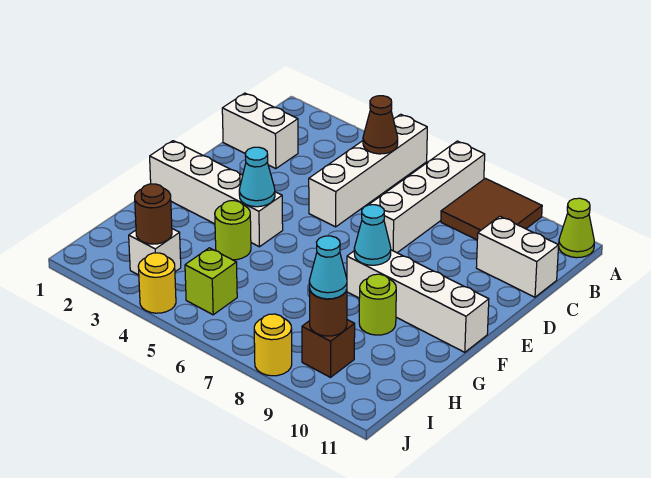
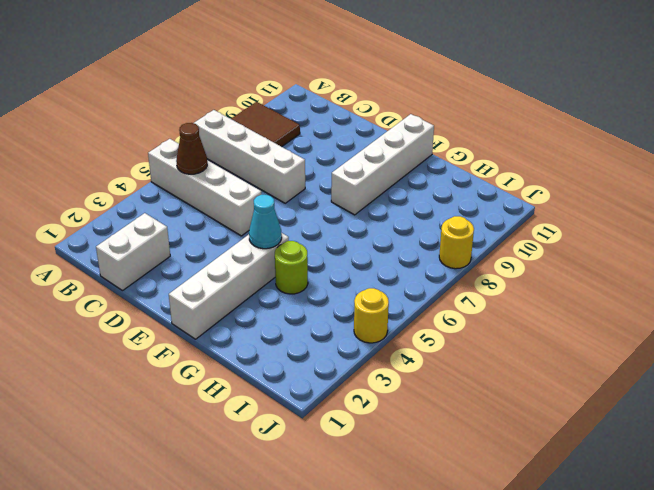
none -> lime 1x1 cone [559,198,594,258]
none -> white 1x2 brick [476,216,559,297]
none -> lime 1x1 round brick [359,274,396,335]

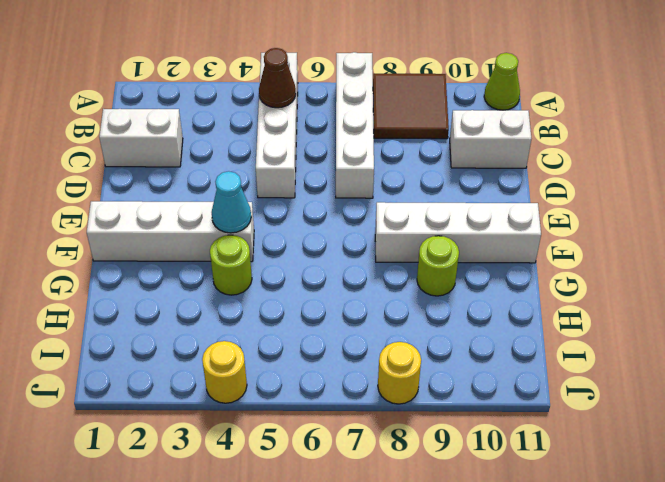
none -> white 1x1 brick [129,229,181,275]
none -> lime 1x1 brick [185,248,237,315]
none -> brown 1x1 brick [302,320,355,377]

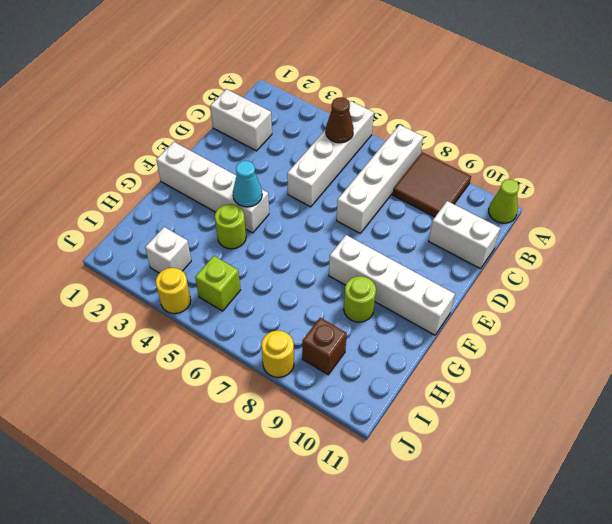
none -> cyan 1x1 cone [354,205,391,265]
none -> brown 1x1 round brick [135,184,172,244]
none -> brown 1x1 round brick [309,287,347,336]

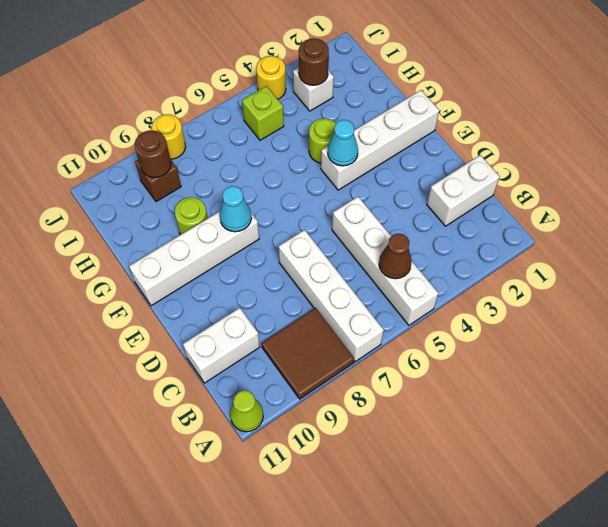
none -> cyan 1x1 cone [309,236,347,299]

